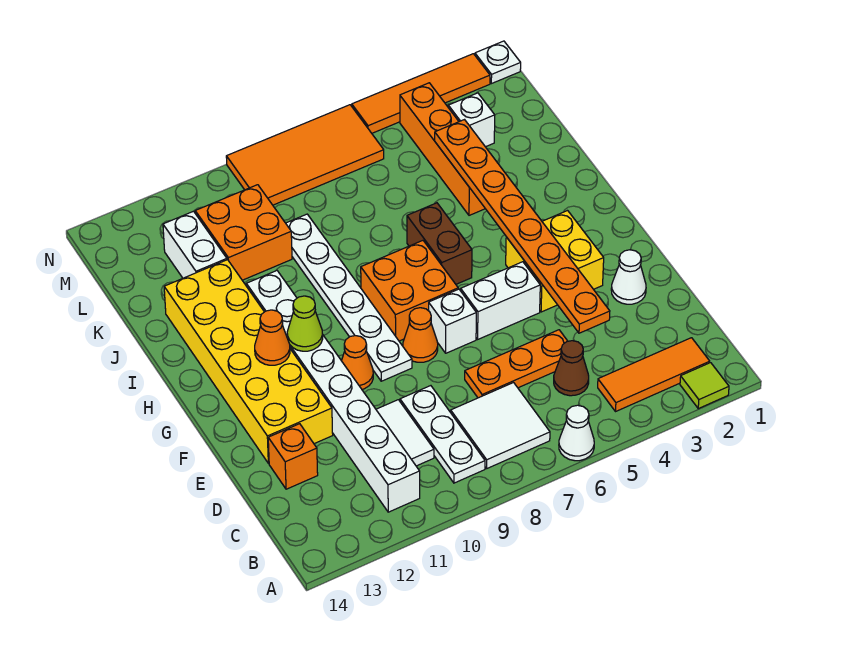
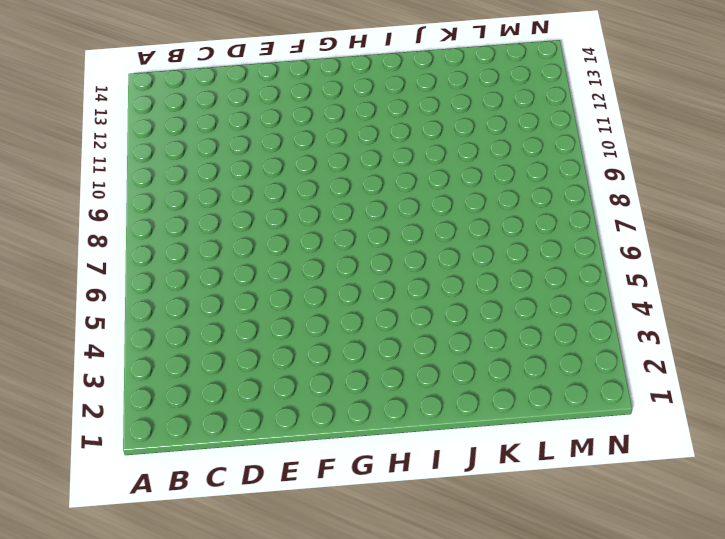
none -> lime 1x1 tile [680,363,729,409]
none -> white 1x1 cone [559,405,594,461]
none -> orange 1x3 tile [598,338,710,411]
none -> white 2x2 tile [451,383,550,468]

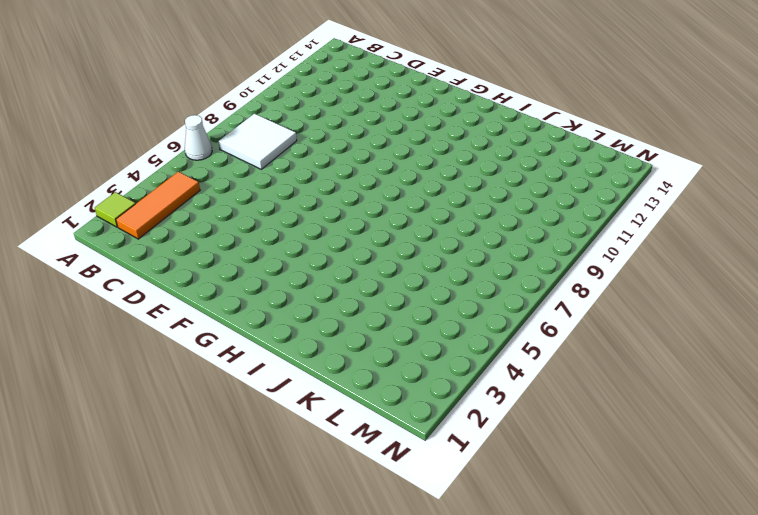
none -> white 1x3 plate [400,386,485,483]
none -> white 1x8 brick [246,271,420,512]
none -> brown 1x1 cone [554,341,589,396]
none -> white 1x2 tile [376,400,434,466]

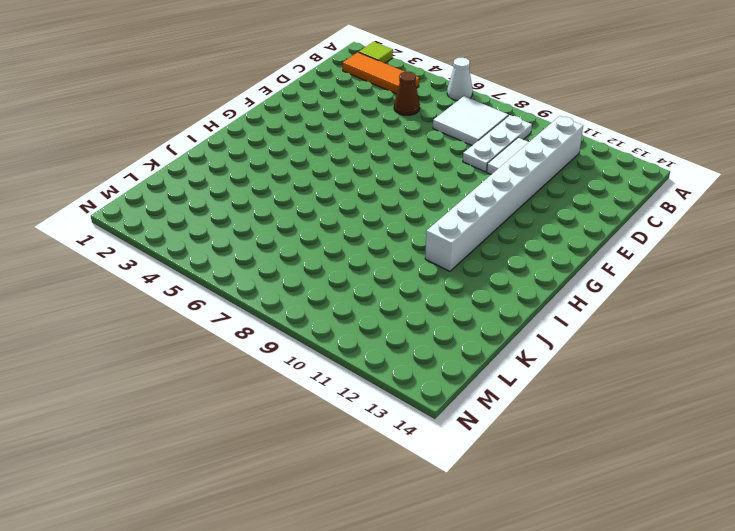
none -> orange 1x3 plate [465,330,567,398]
none -> orange 1x1 brick [268,424,318,489]
none -> white 1x1 cone [611,250,646,304]
none -> yellow 2x6 brick [164,260,333,463]

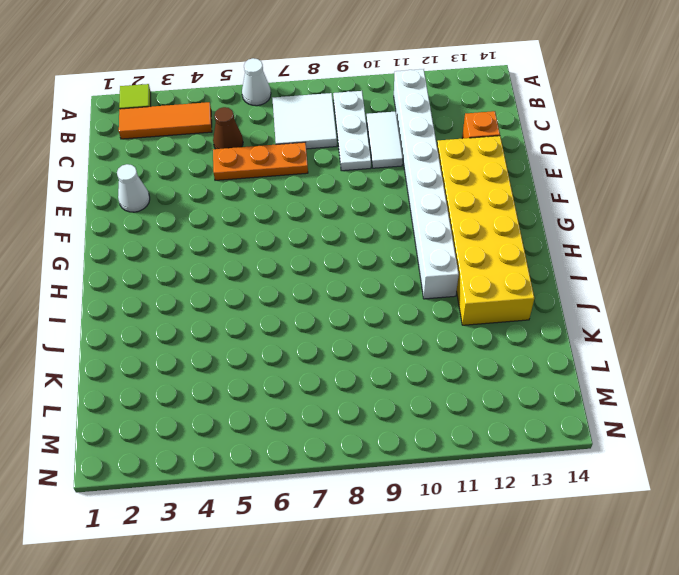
none -> yellow 2x2 brick [506,211,604,312]
none -> white 1x2 brick [461,262,540,339]
none -> white 1x1 brick [429,289,476,353]
none -> orange 1x1 cone [403,308,438,362]

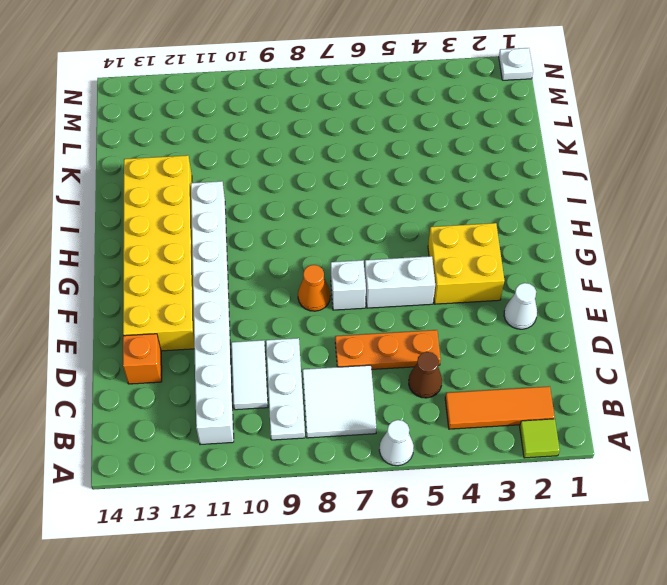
none -> white 1x6 plate [286,214,412,381]
none -> orange 1x1 cone [341,336,373,389]
none -> orange 2x2 brick [361,241,458,341]
none -> brown 1x2 brick [407,203,472,284]

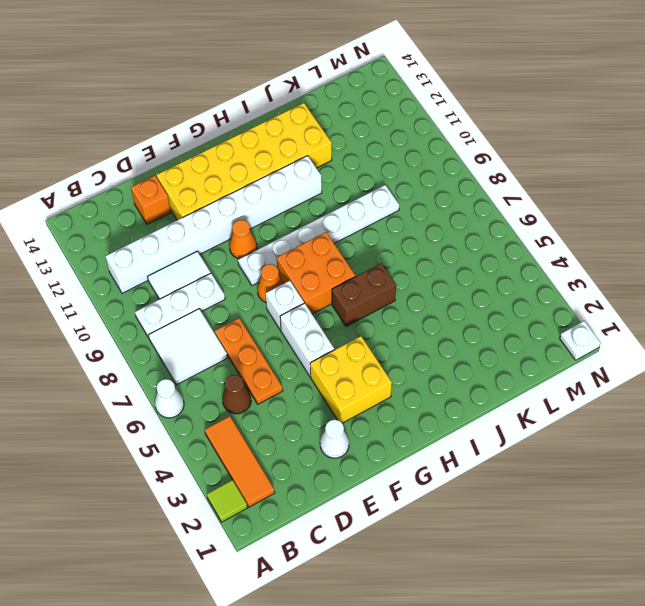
none -> orange 1x4 brick [400,83,485,215]
none -> orange 2x2 brick [195,185,292,280]
none -> white 1x2 brick [163,211,227,278]
none -> white 1x1 brick [448,93,495,147]

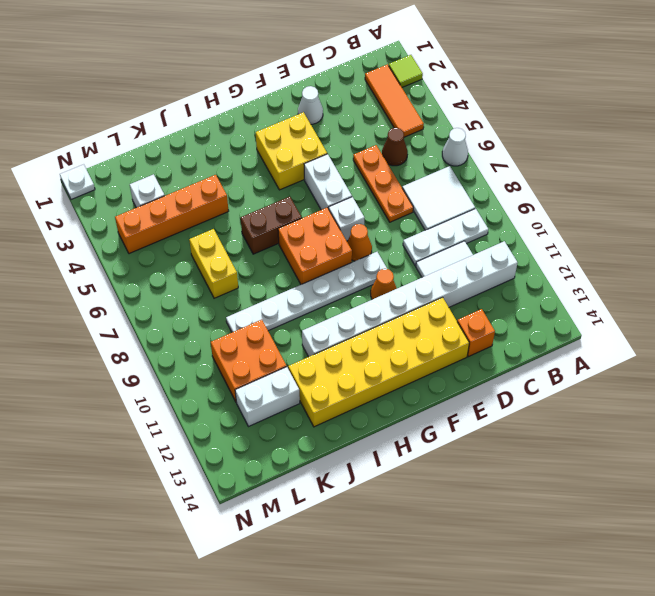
yellow 1x2 brick [189,229,238,298] -> none
none -> orange 2x4 tile [226,105,384,205]
none -> orange 1x4 tile [352,54,490,133]
none -> orange 1x8 plate [435,120,610,333]
none -> lime 1x1 cone [287,296,323,351]

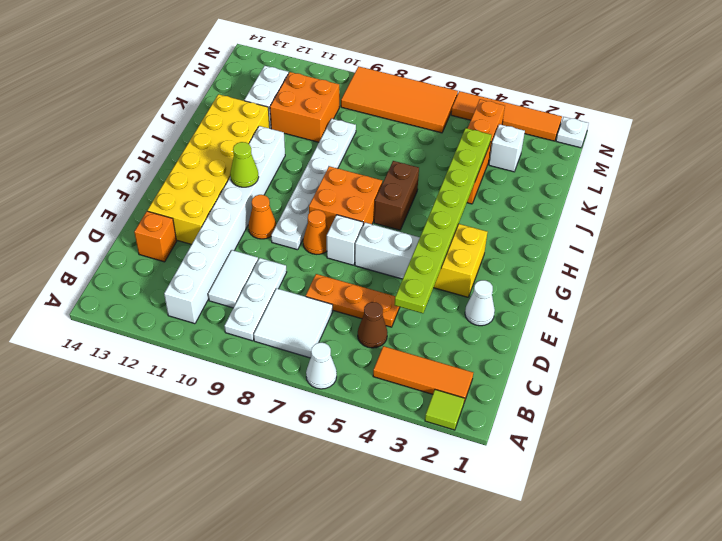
lime 1x8 plate [394,128,491,313] -> orange 1x8 plate [435,120,610,333]
none -> orange 1x1 cone [255,310,290,365]

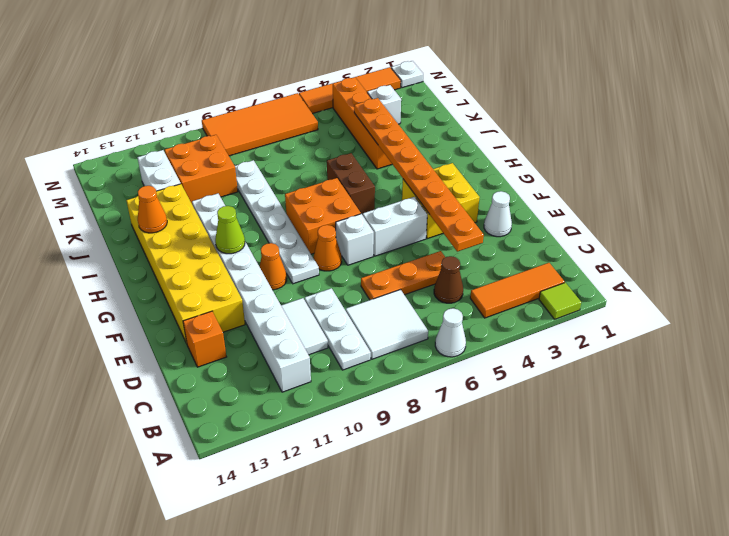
orange 1x1 cone [138,186,167,233] -> orange 1x1 cone moved to [255,310,290,365]

